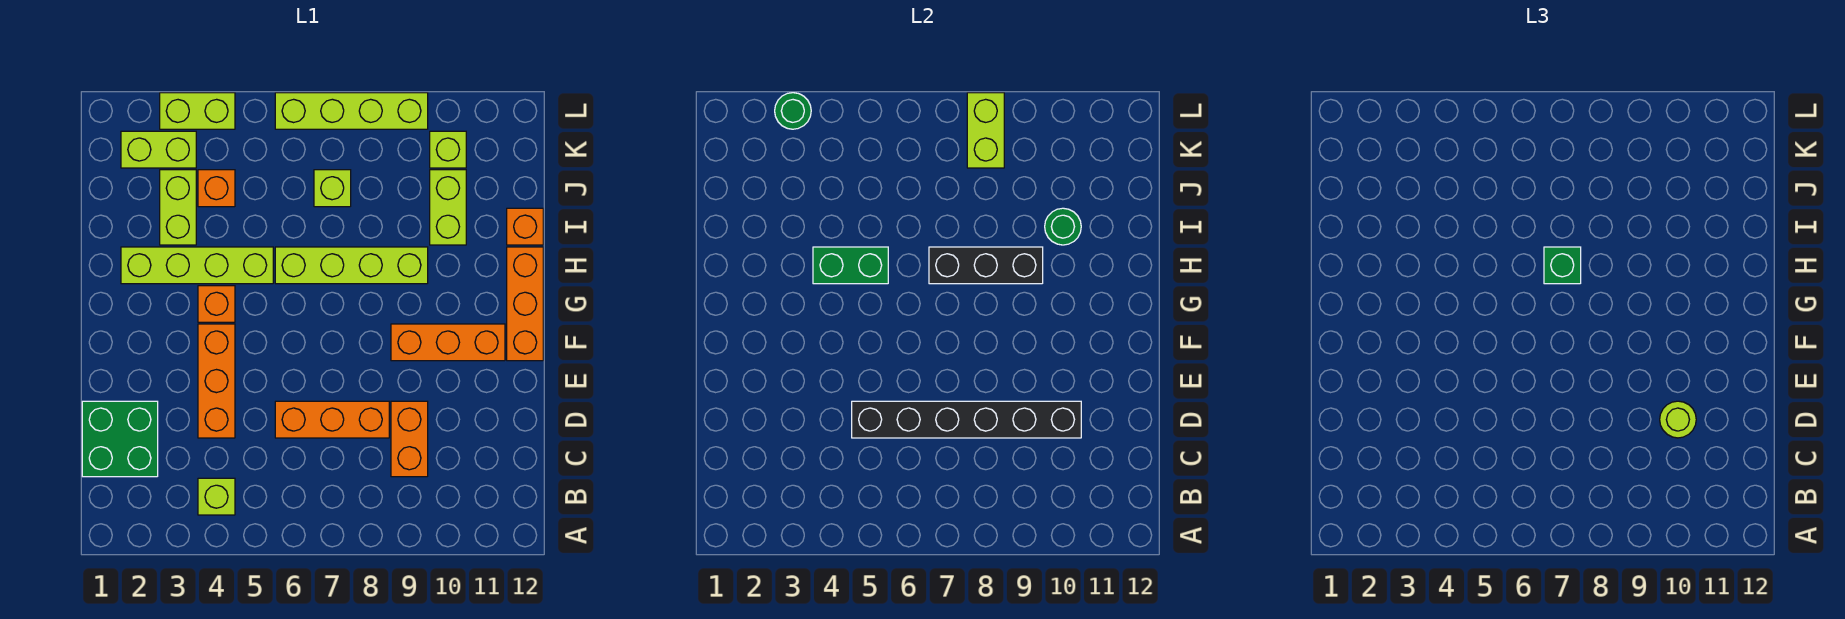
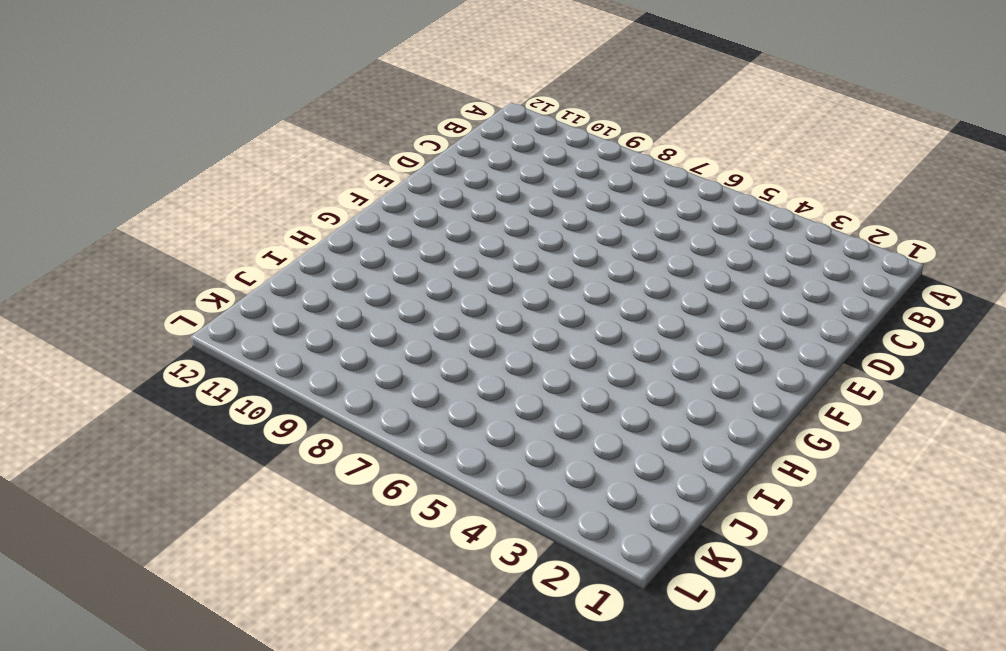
none -> lime 1x1 brick [198,478,235,515]
none -> green 2x2 brick [82,401,158,477]
none -> orange 1x2 brick [391,401,428,477]

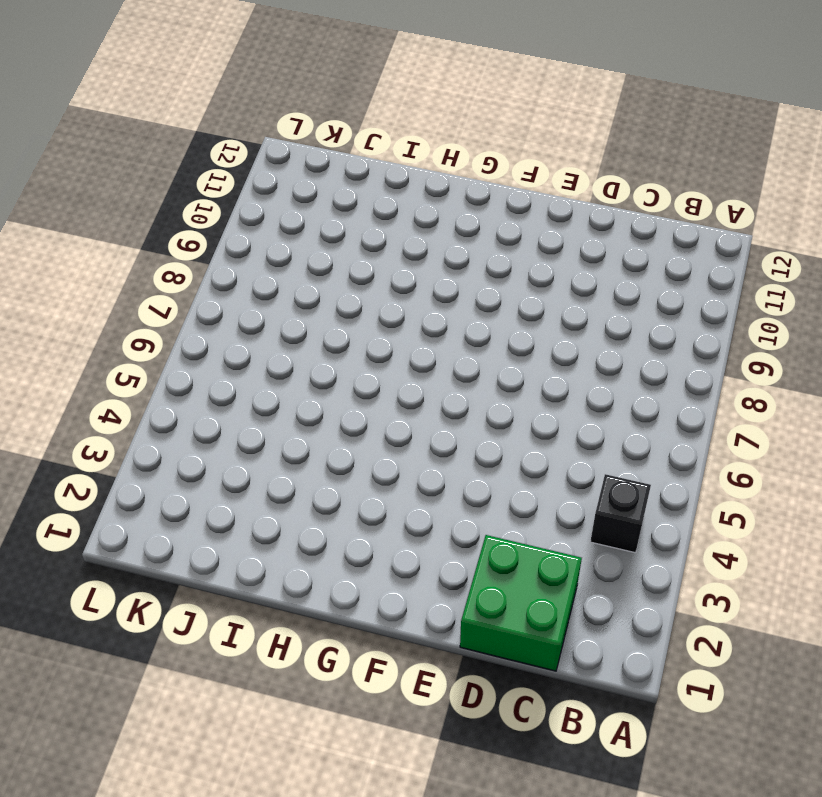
black 1x1 brick [590,474,651,553] -> lime 1x1 brick [198,478,235,515]
none -> orange 1x2 brick [391,401,428,477]
none -> orange 1x3 brick [198,324,235,438]
none -> orange 1x3 brick [275,401,389,438]

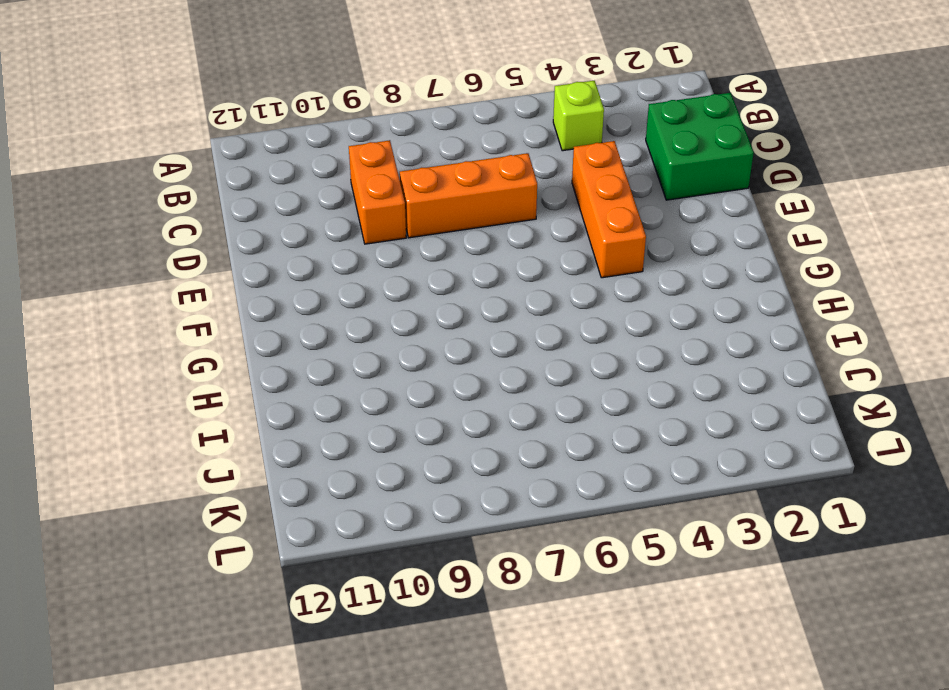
none -> orange 1x3 brick [391,324,505,361]
none -> orange 1x3 brick [507,247,543,361]
none -> orange 1x1 brick [198,286,235,322]

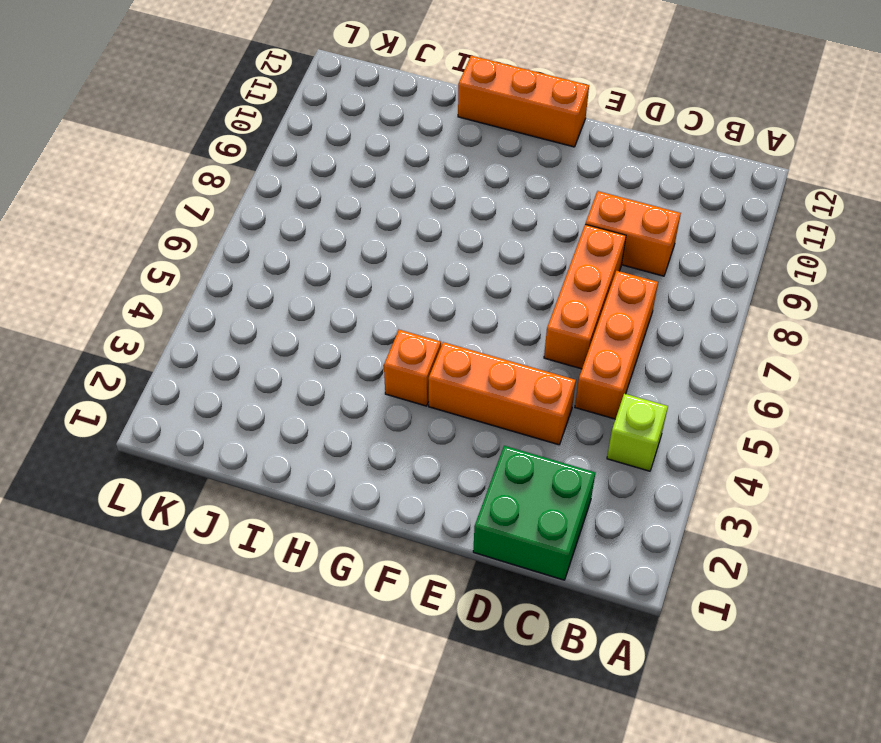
orange 1x3 brick [575,271,658,419] -> orange 1x3 brick moved to [391,324,505,361]
none -> lime 1x4 brick [121,247,273,284]
none -> lime 1x4 brick [275,247,428,284]
none -> lime 1x2 brick [160,170,196,245]

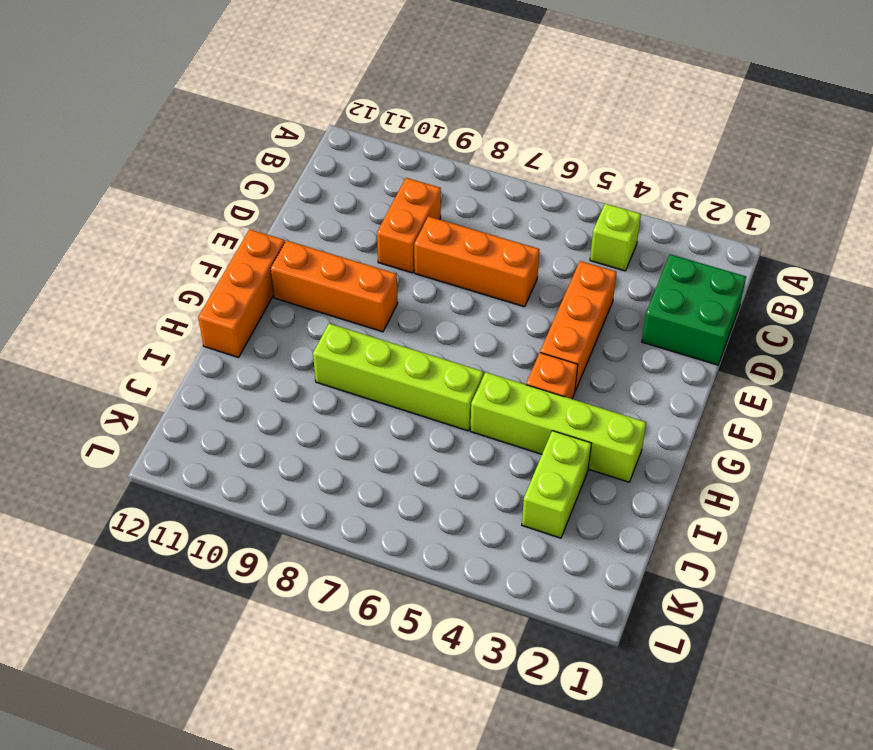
none -> lime 1x2 brick [430,170,466,245]
none -> orange 1x1 brick [507,208,543,245]
none -> orange 1x1 brick [198,170,235,207]

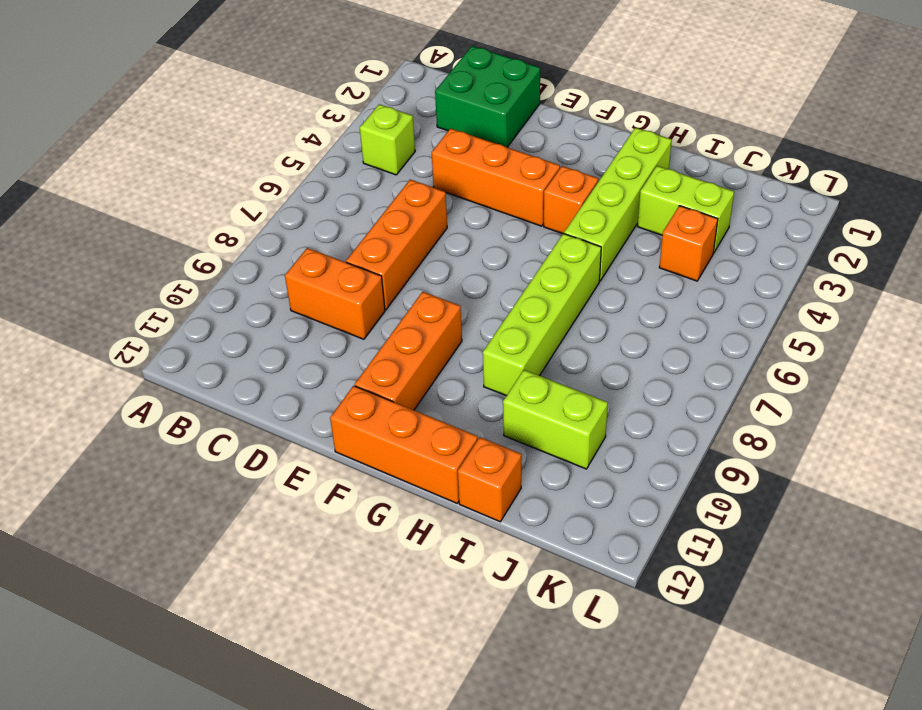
none -> lime 1x1 brick [314,170,351,207]
none -> lime 1x2 brick [121,131,196,168]
none -> lime 1x1 brick [430,131,466,168]

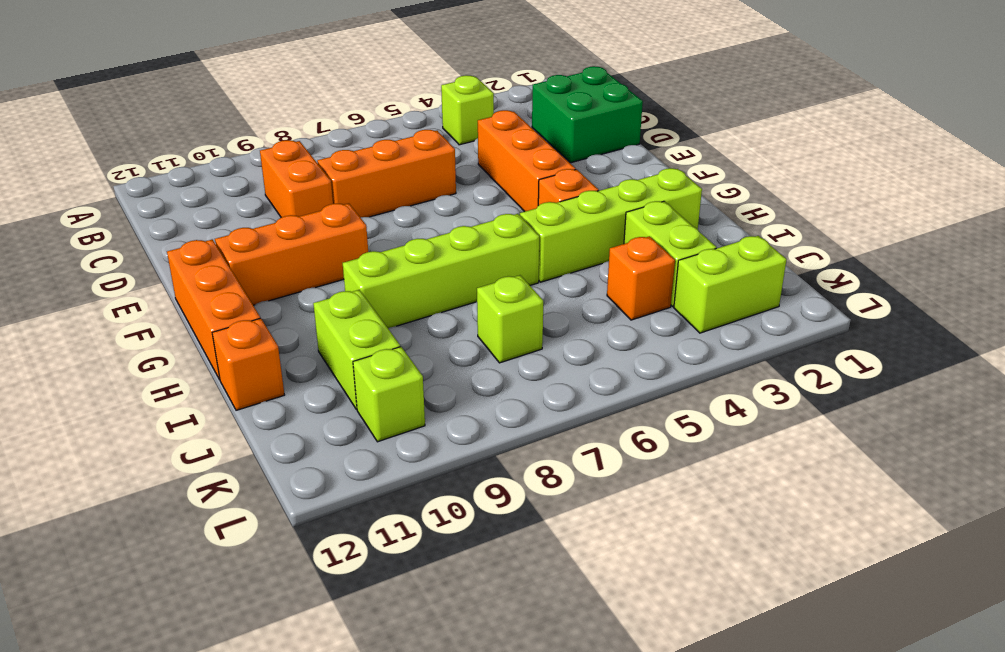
none -> lime 1x2 brick [160,93,235,129]
none -> lime 1x4 brick [275,93,428,129]
none -> black 1x6 brick [852,401,1081,438]

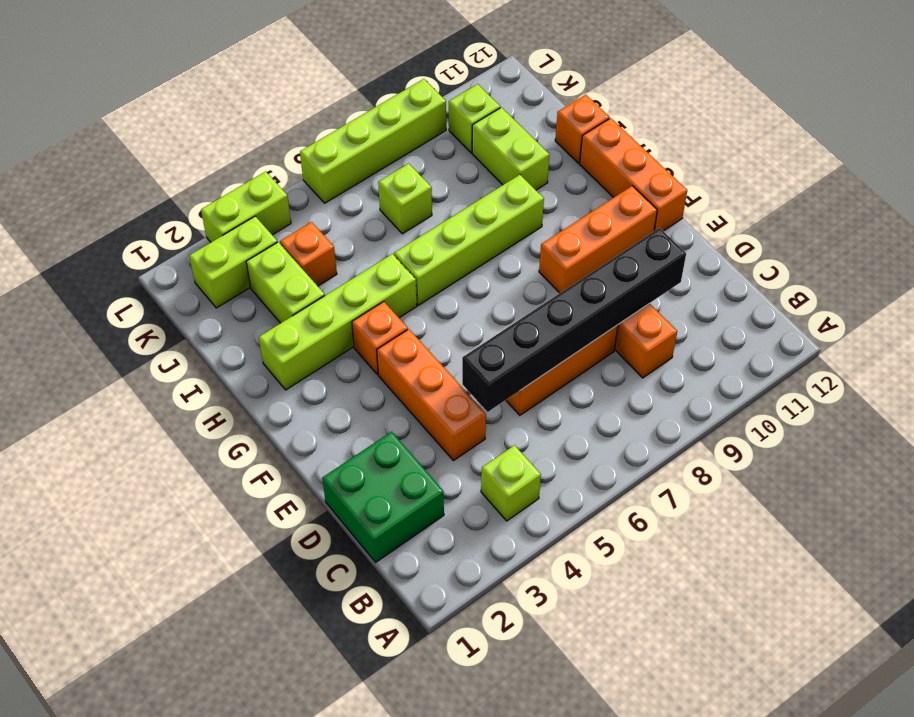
none -> green 1x2 brick [813,247,888,284]
none -> black 1x3 brick [929,247,1043,284]
none -> green 1x1 round brick [1045,208,1081,245]

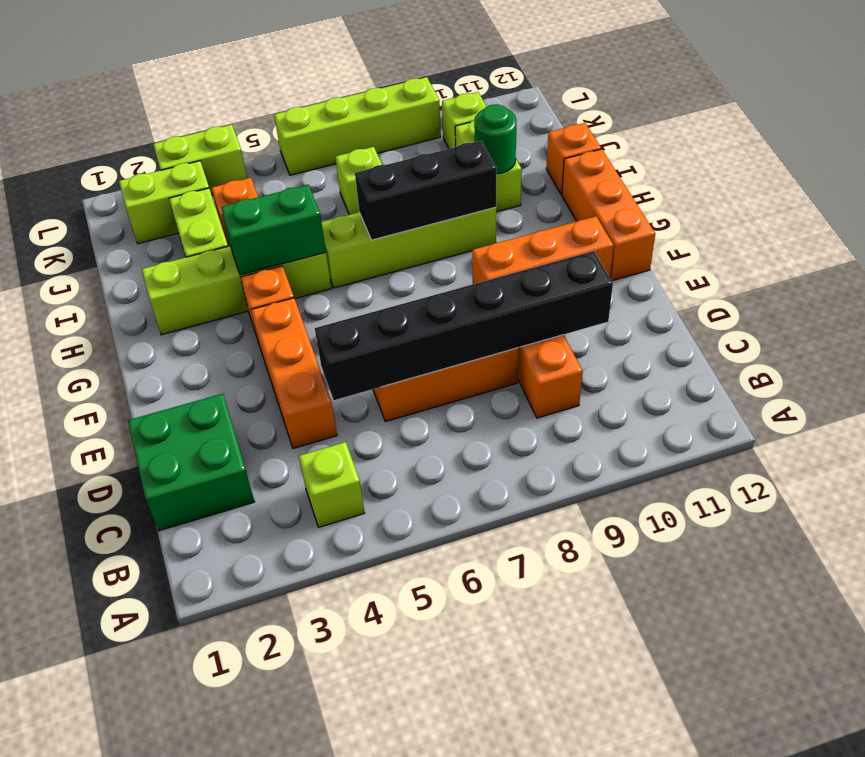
none -> lime 1x2 brick [967,93,1004,168]
none -> green 1x1 round brick [775,93,811,129]
none -> lime 1x1 round brick [1660,401,1696,438]

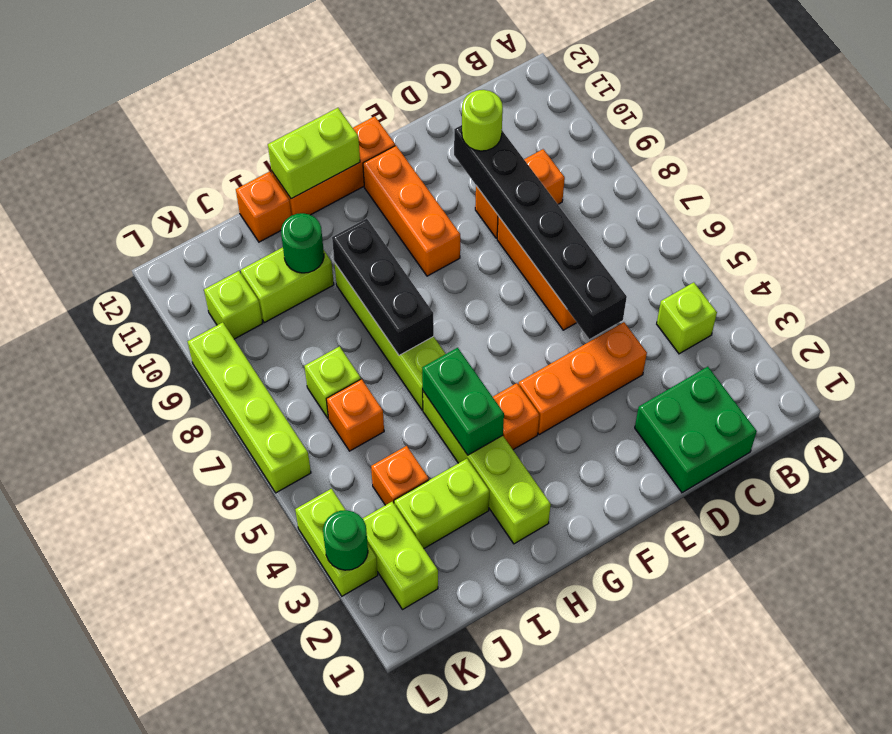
lime 1x2 brick [268,108,360,199] -> lime 1x2 brick moved to [967,93,1004,168]
orange 1x1 brick [326,379,384,451] -> none
none -> green 1x1 brick [1544,247,1581,284]

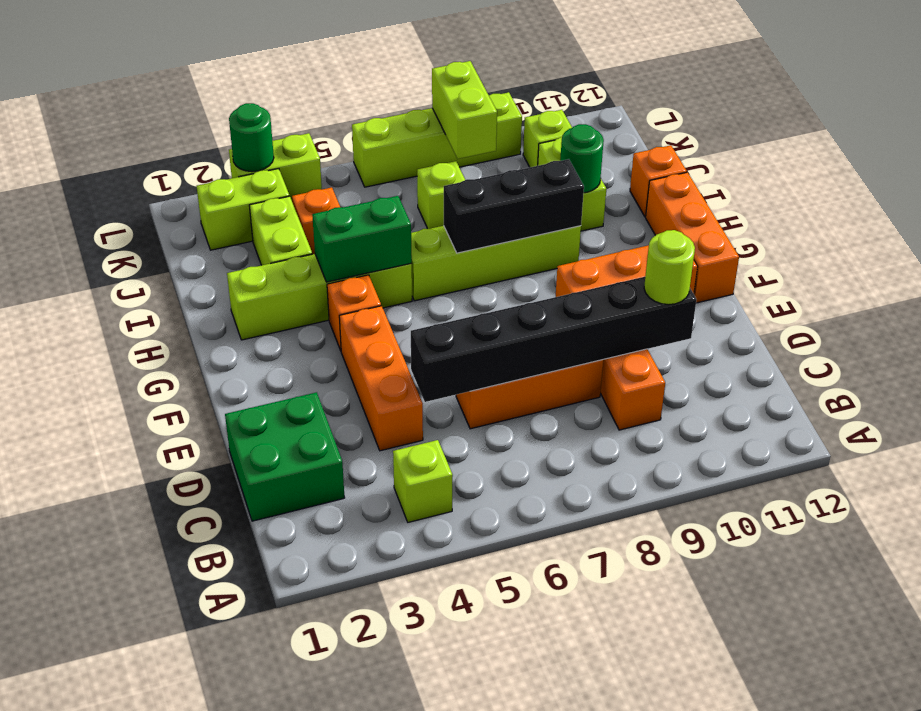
none -> green 1x1 brick [1544,247,1581,284]

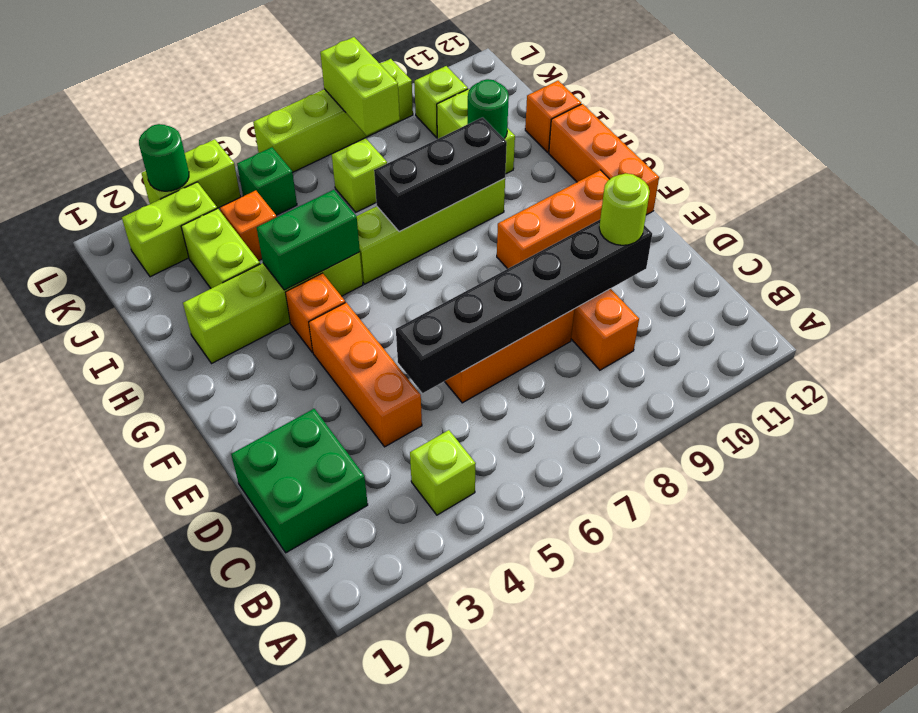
green 1x1 brick [237,147,297,215] -> green 1x1 brick moved to [1544,247,1581,284]

